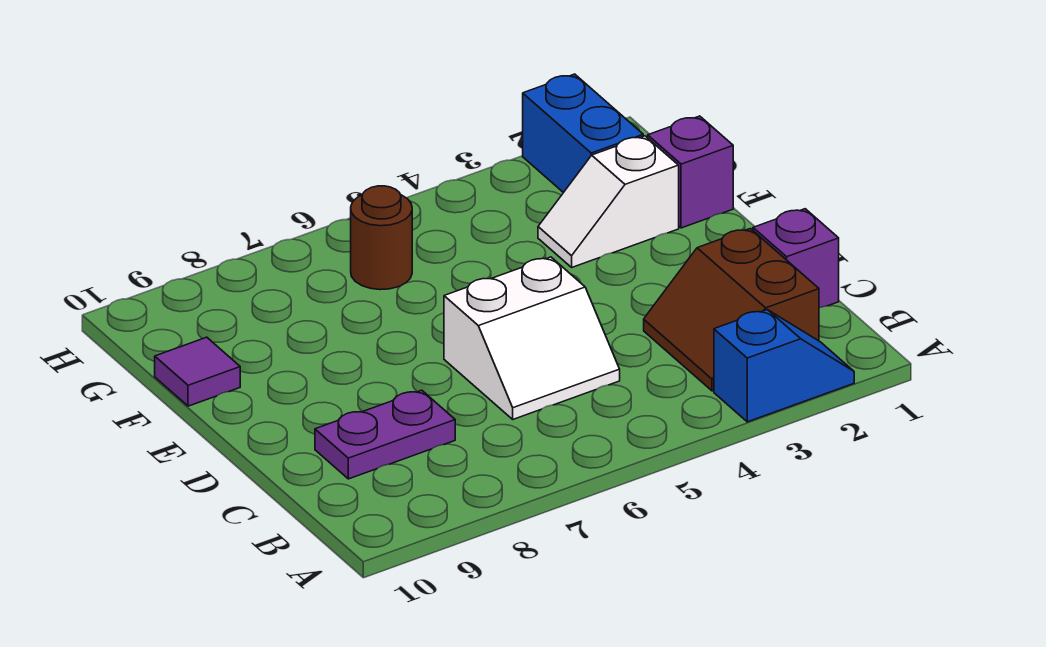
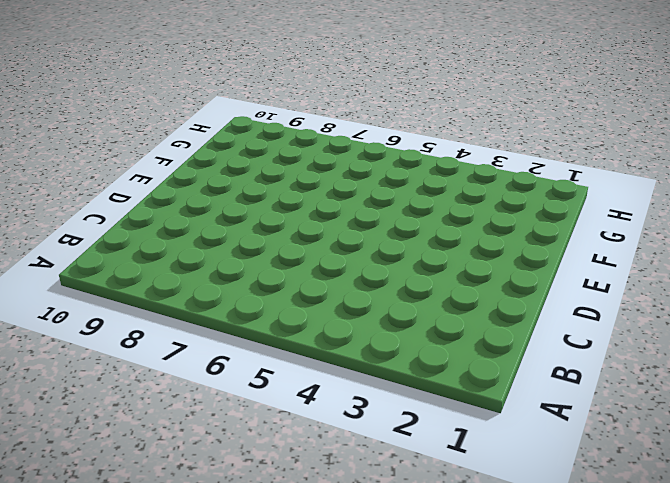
none -> blue 1x2 slope [714,310,854,422]
none -> brown 2x2 slope [644,229,819,391]

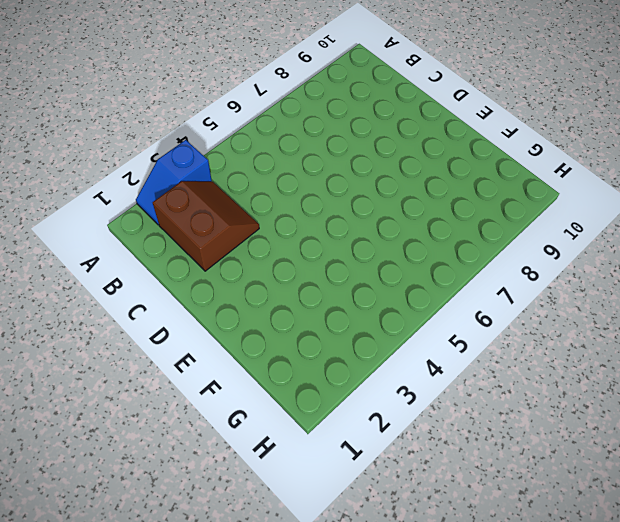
none -> purple 1x1 brick [753,209,839,308]
none -> white 2x2 slope [444,257,620,419]

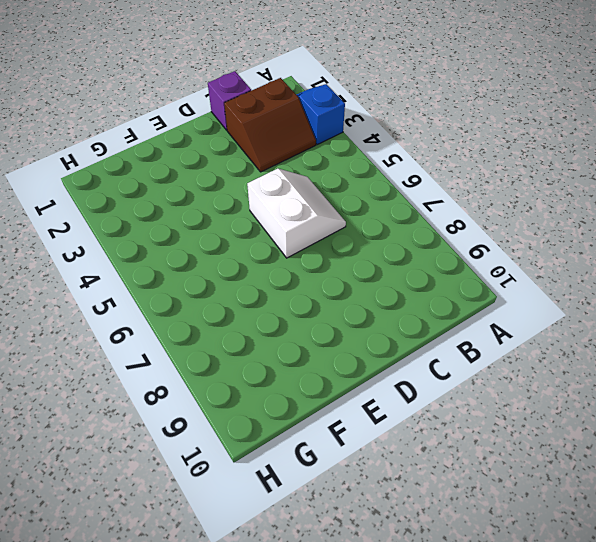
none -> purple 1x2 plate [315,390,455,479]
none -> purple 1x1 brick [648,116,733,228]

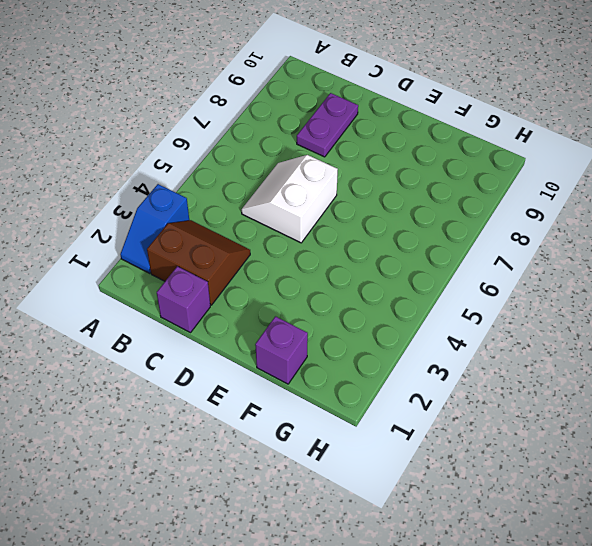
none -> white 1x2 slope [538,136,679,267]
none -> purple 1x1 tile [155,337,240,406]

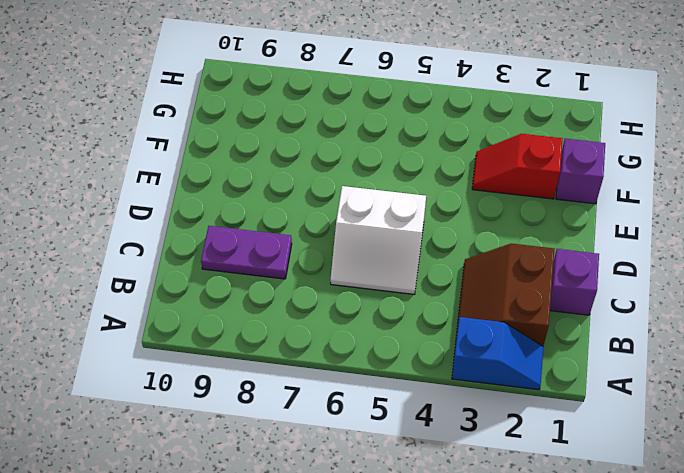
red 1x2 slope [472,134,563,199] -> white 1x2 slope [538,136,679,267]
none -> purple 1x1 tile [155,337,240,406]
none -> blue 1x2 brick [523,74,643,193]

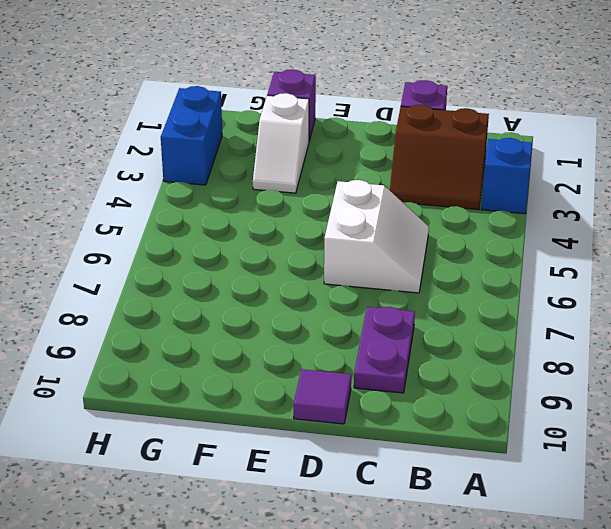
purple 1x1 tile [294,369,351,424] -> purple 1x1 tile moved to [155,337,240,406]
blue 1x2 brick [161,86,222,185] -> blue 1x2 brick turned to [523,74,643,193]
none -> brown 1x1 round brick [351,186,412,290]

